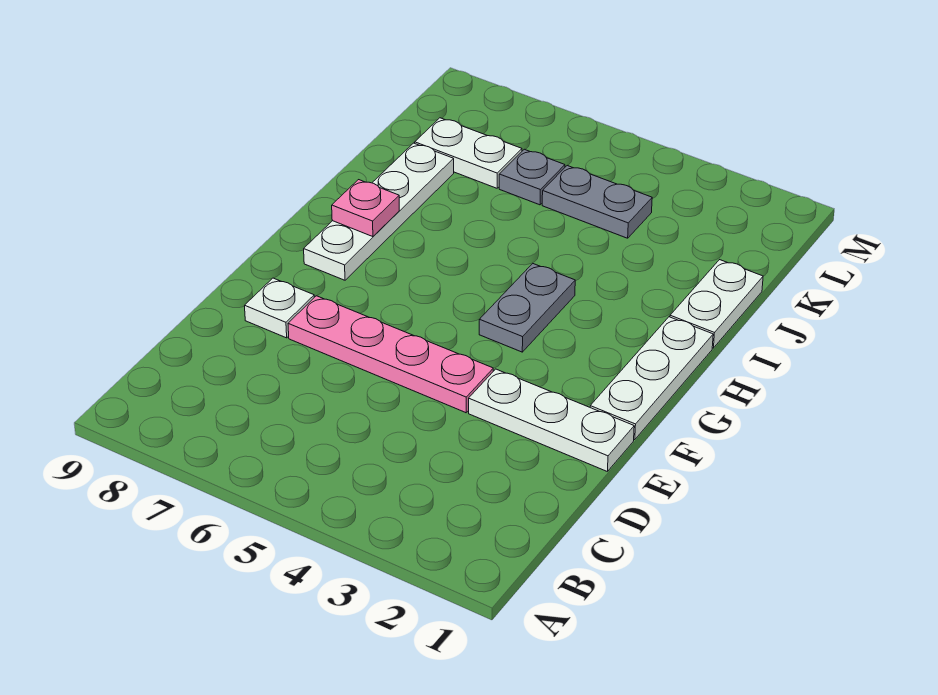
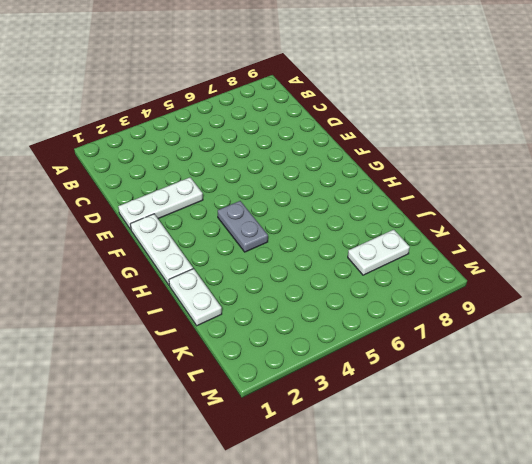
none -> pink 1x4 plate [288,296,493,413]
none -> white 1x1 plate [245,278,314,338]

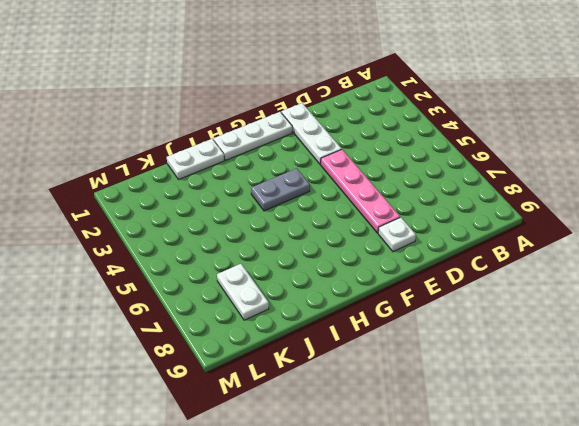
none -> white 1x4 plate [304,143,454,280]
none -> grey 1x2 plate [542,165,652,238]

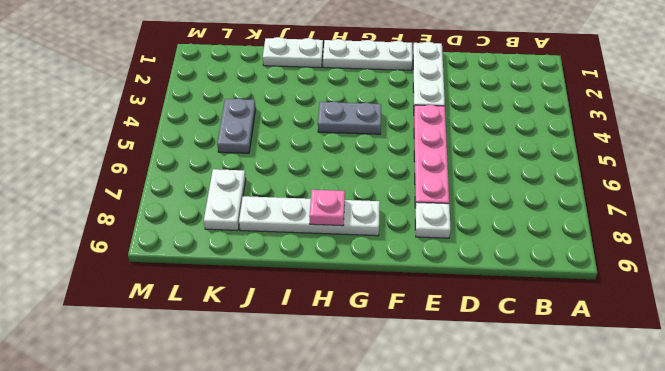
none -> grey 1x1 plate [499,149,565,205]

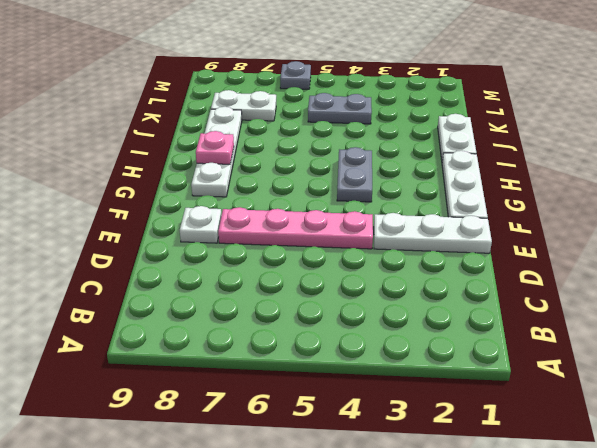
grey 1x1 plate [280,61,311,89] -> grey 1x1 plate moved to [499,149,565,205]

